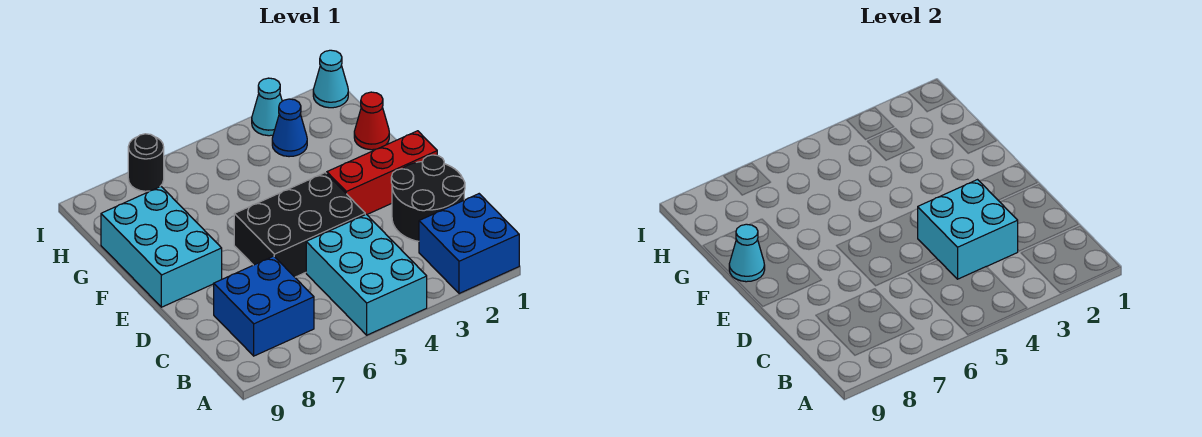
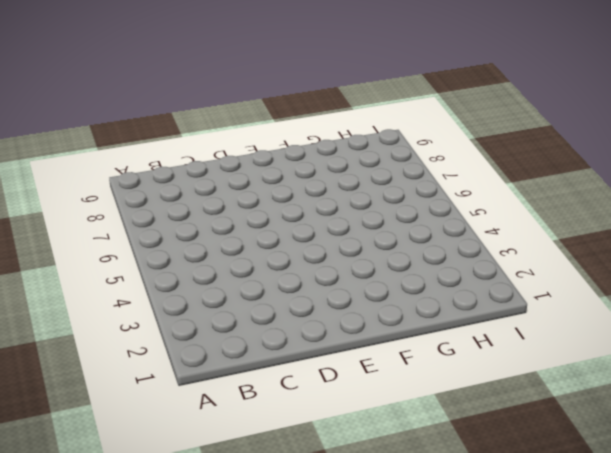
none -> blue 2x2 brick [419,194,519,294]
none -> cyan 2x3 brick [306,214,427,335]
none -> blue 2x2 brick [214,256,314,356]

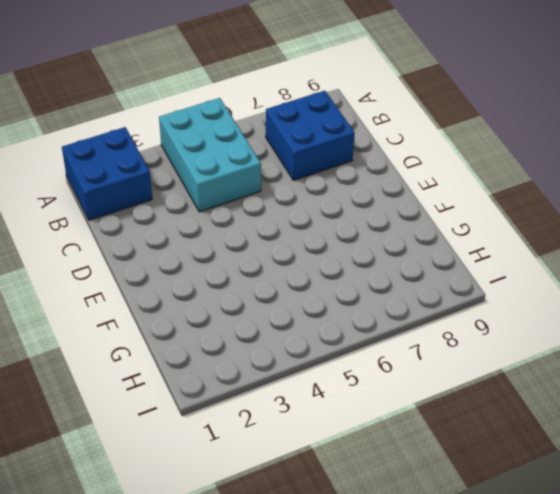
none -> black 2x2 round brick [391,155,465,241]
none -> black 2x3 brick [234,173,365,277]
none -> red 1x3 brick [327,131,437,214]

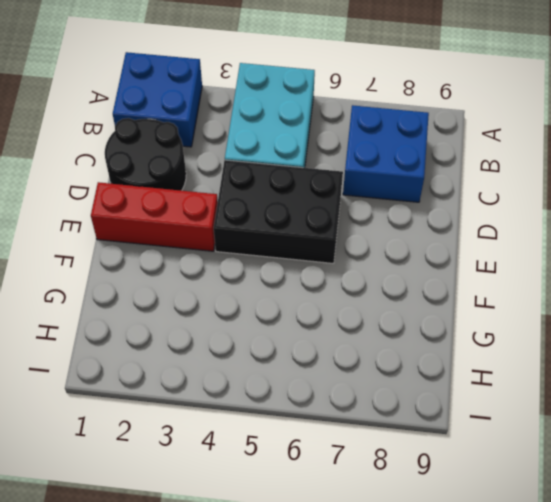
none -> cyan 2x3 brick [101,187,222,307]
none -> red 1x1 cone [354,92,389,150]
none -> blue 1x1 cone [272,99,307,157]

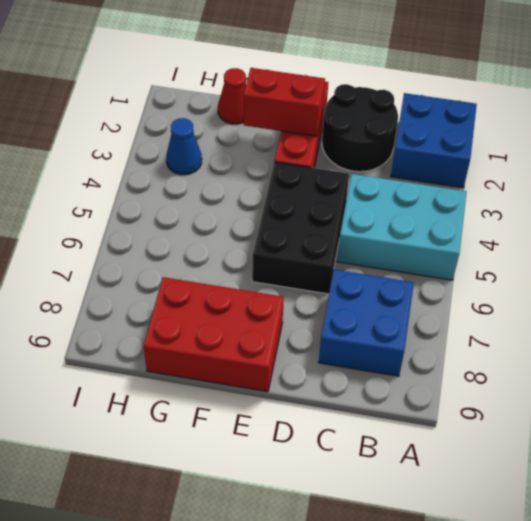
red 1x2 brick [244,68,325,136] -> none
red 2x3 brick [144,277,284,392] -> cyan 2x3 brick [101,187,222,307]
none -> cyan 1x1 cone [313,50,348,108]
none -> cyan 1x1 cone [252,78,282,136]
none -> black 1x1 round brick [128,134,164,191]

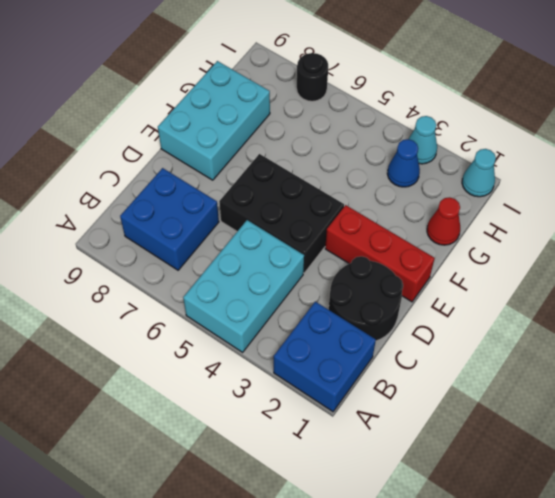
none -> cyan 2x2 brick [918,180,1018,279]
none -> cyan 1x1 cone [729,224,765,282]

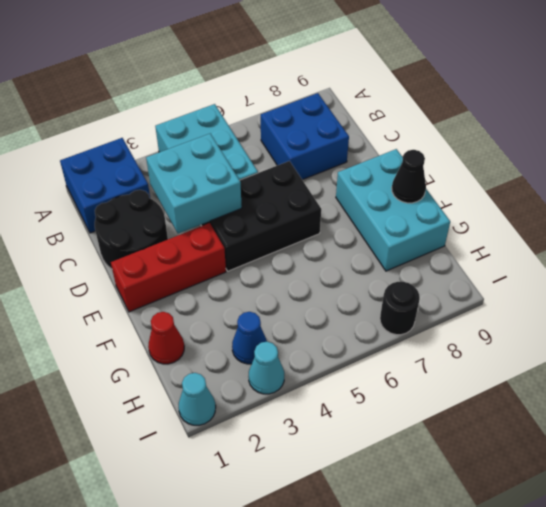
black 1x1 cone [392,150,426,203] -> cyan 1x1 cone [729,224,765,282]

